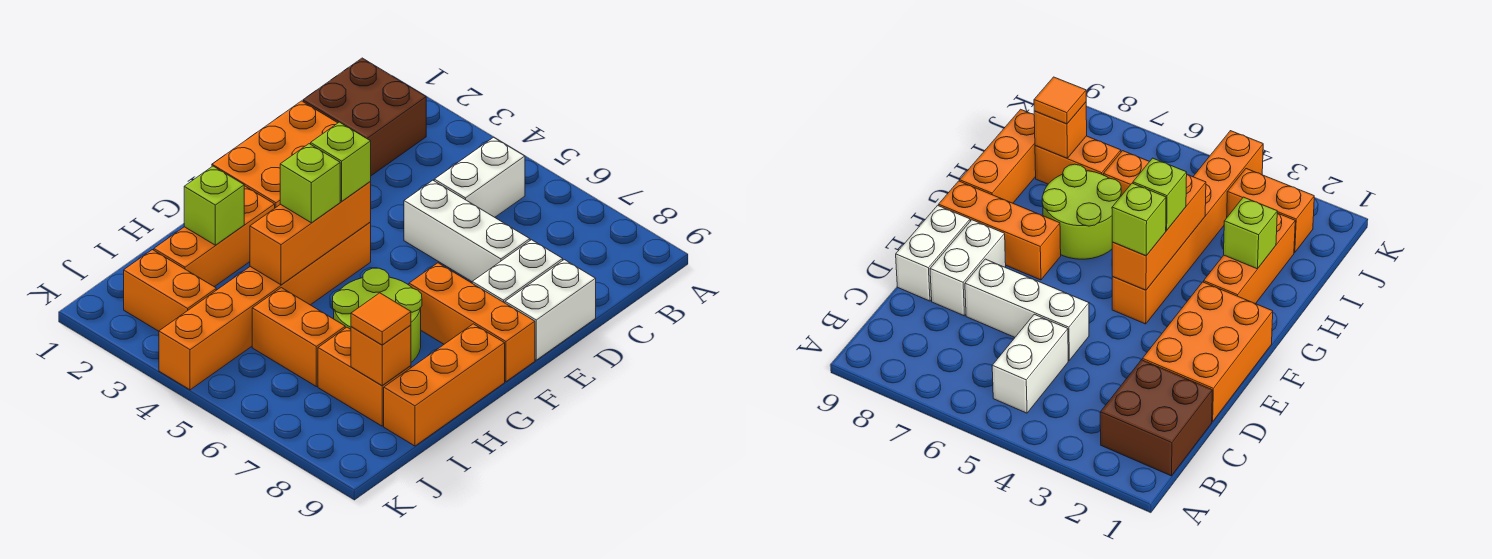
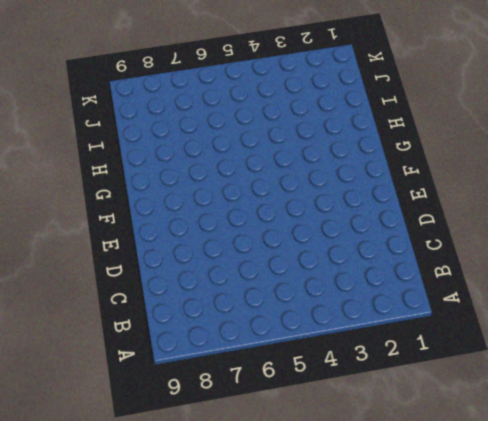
none -> brown 2x2 brick [303,58,426,176]
none -> white 1x2 brick [434,137,525,217]
none -> orange 2x3 brick [212,101,337,208]

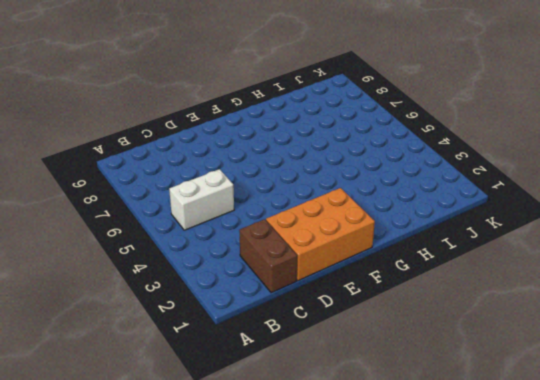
brown 1x2 brick [239,219,297,293] -> brown 2x2 brick [303,58,426,176]
none -> white 1x3 brick [404,180,530,282]
none -> white 1x2 brick [472,240,563,303]
none -> white 1x2 brick [505,260,596,360]

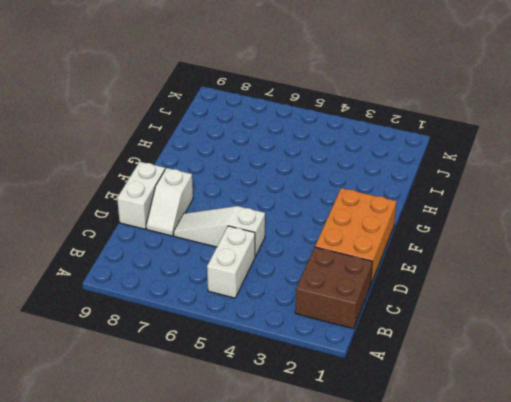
white 1x3 slope [173,206,265,257] -> white 1x3 brick [404,180,530,282]
white 1x2 slope [146,168,193,236] -> white 1x2 brick [472,240,563,303]
none -> orange 1x6 brick [159,222,371,390]
none -> orange 1x3 brick [409,263,535,382]
none -> orange 1x3 brick [154,186,275,287]

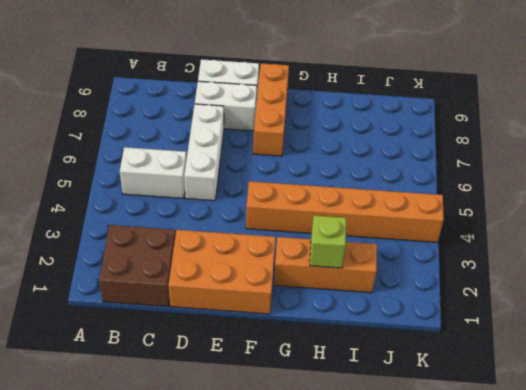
none -> lime 2x2 round brick [333,268,422,362]
none -> orange 1x3 brick [384,324,505,446]
none -> orange 1x2 brick [252,288,345,387]

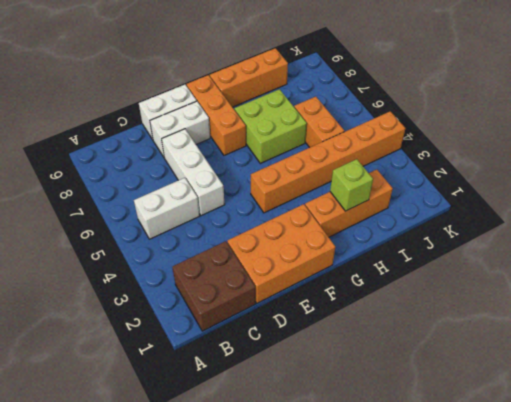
lime 2x2 brick [234,89,307,163] -> lime 2x2 round brick [333,268,422,362]
none -> orange 1x2 brick [318,327,411,426]
none -> orange 1x2 brick [124,250,216,331]
none -> orange 1x3 brick [250,181,371,285]

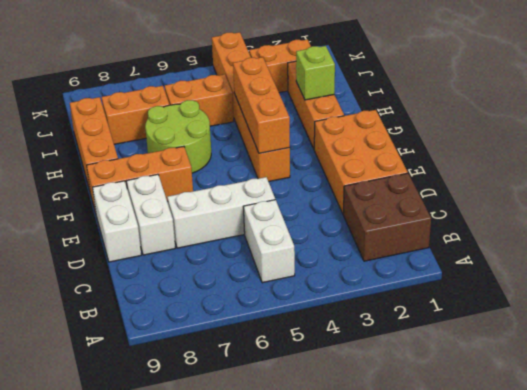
none -> orange 1x1 brick [351,325,411,386]
none -> lime 1x1 brick [311,122,371,201]
none -> lime 1x1 brick [280,144,340,223]

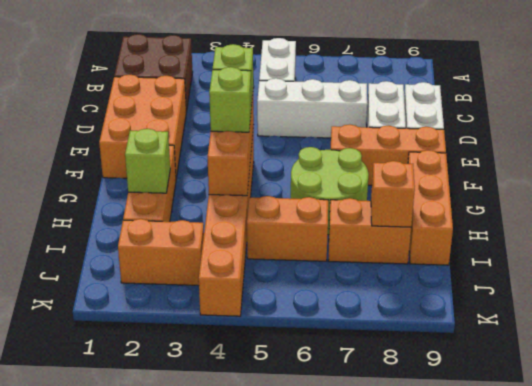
none -> orange 1x1 tile [351,293,411,345]

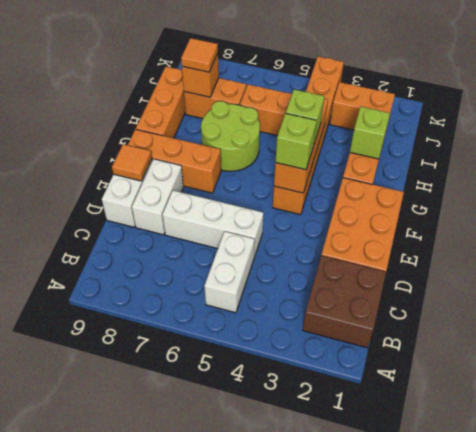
orange 1x1 tile [112,144,152,181] -> none

